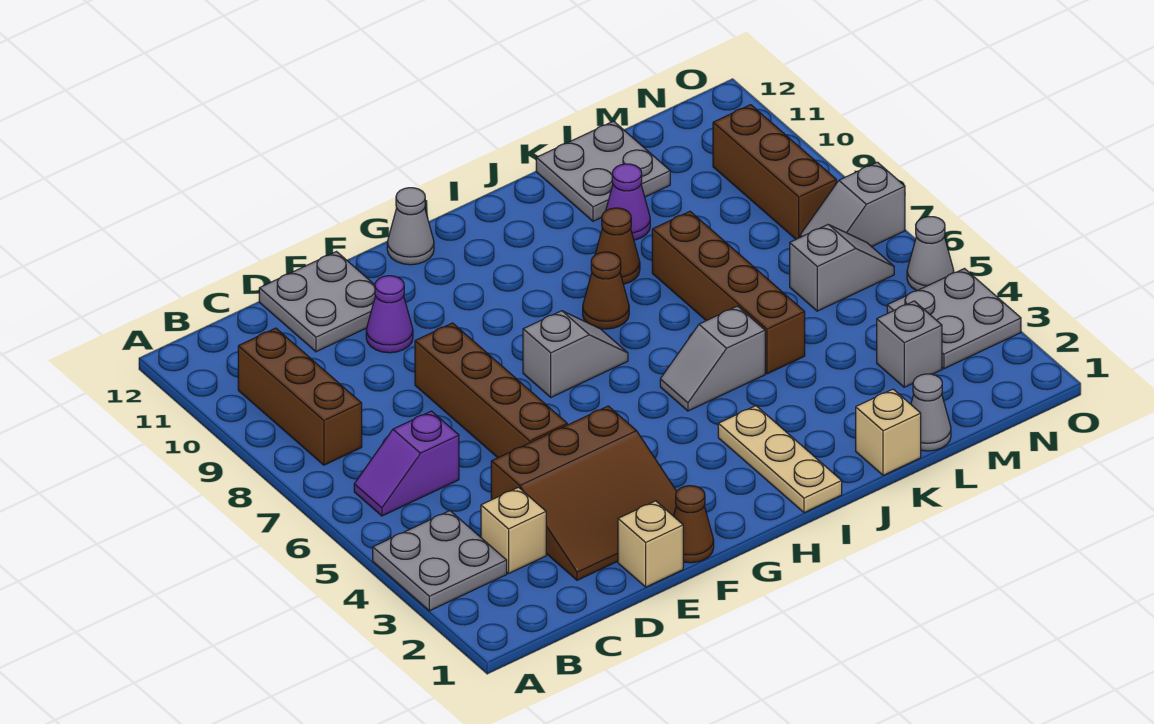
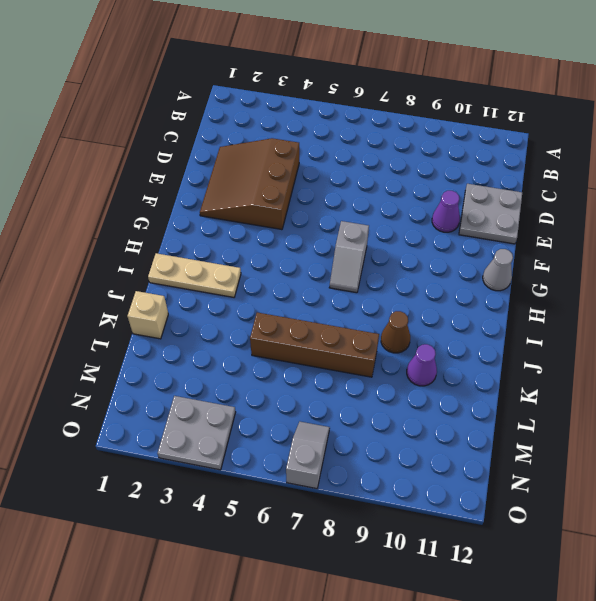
none -> grey 2x2 plate [373,511,507,611]
none -> purple 1x2 slope [354,411,459,516]
none -> brown 1x3 brick [238,328,362,465]

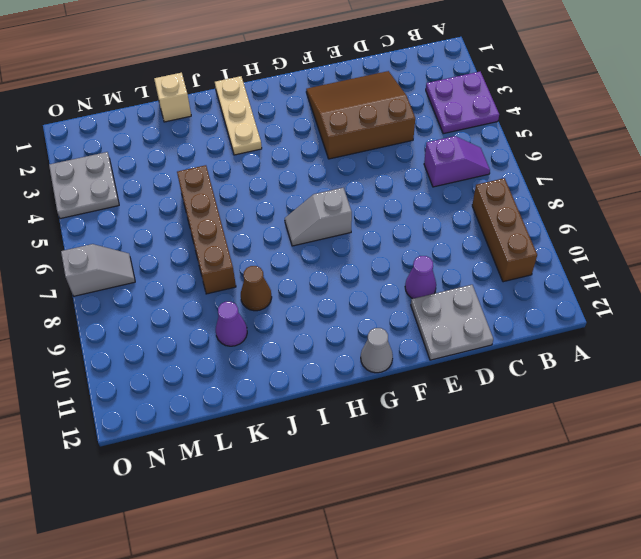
purple 2x2 plate [426,72,499,134] -> grey 2x2 plate [373,511,507,611]
none -> tan 1x1 brick [481,487,546,574]
none -> tan 1x1 brick [618,501,683,587]
none -> brown 1x4 brick [415,323,567,458]

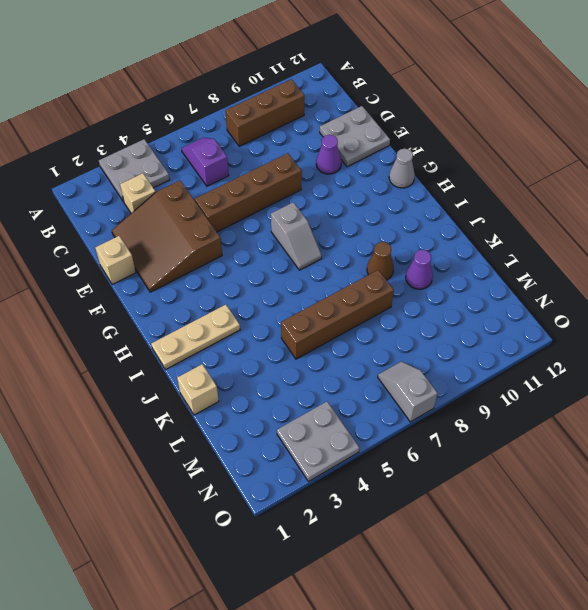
none -> brown 1x1 cone [674,486,714,563]
none -> grey 1x2 slope [660,306,765,411]
none -> brown 1x1 cone [583,252,629,329]

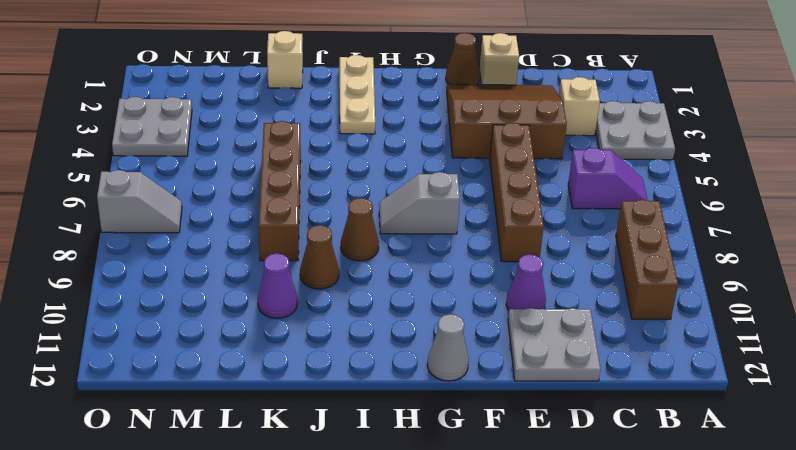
none -> grey 1x2 slope [660,306,765,411]
none -> grey 2x2 plate [536,121,670,221]
none -> grey 1x1 cone [911,374,951,451]

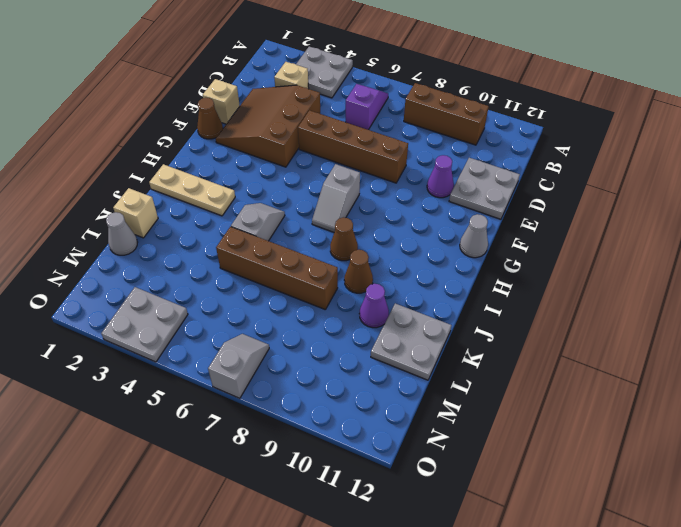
none -> grey 1x1 brick [877,301,942,387]
none -> grey 1x2 slope [790,225,894,311]
none -> brown 1x3 brick [713,105,836,239]

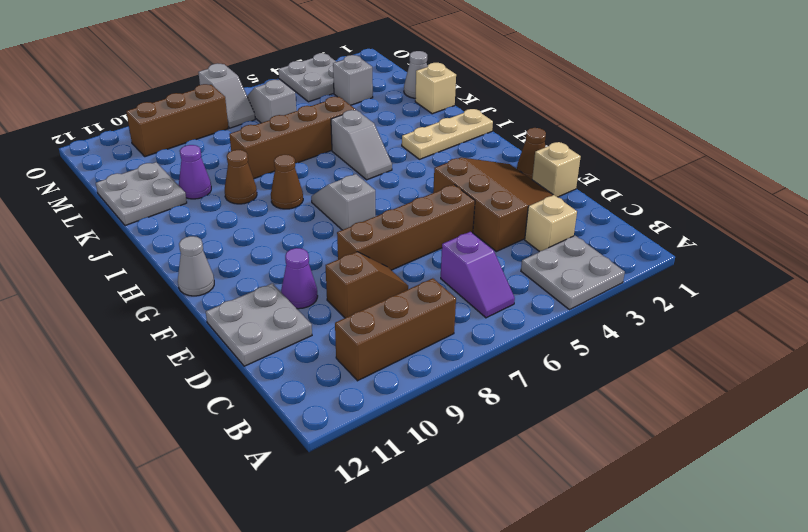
brown 1x2 slope [326,252,408,318] -> none
none -> grey 1x1 cone [907,217,954,291]

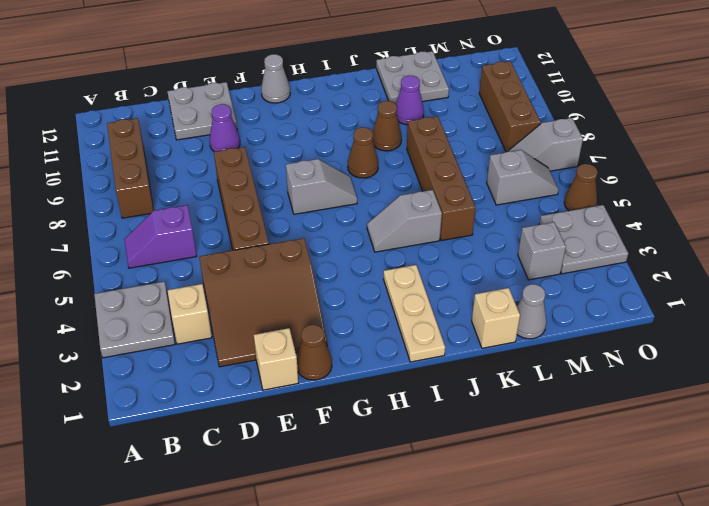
brown 1x1 cone [564,164,597,211] -> grey 1x1 cone [907,217,954,291]

